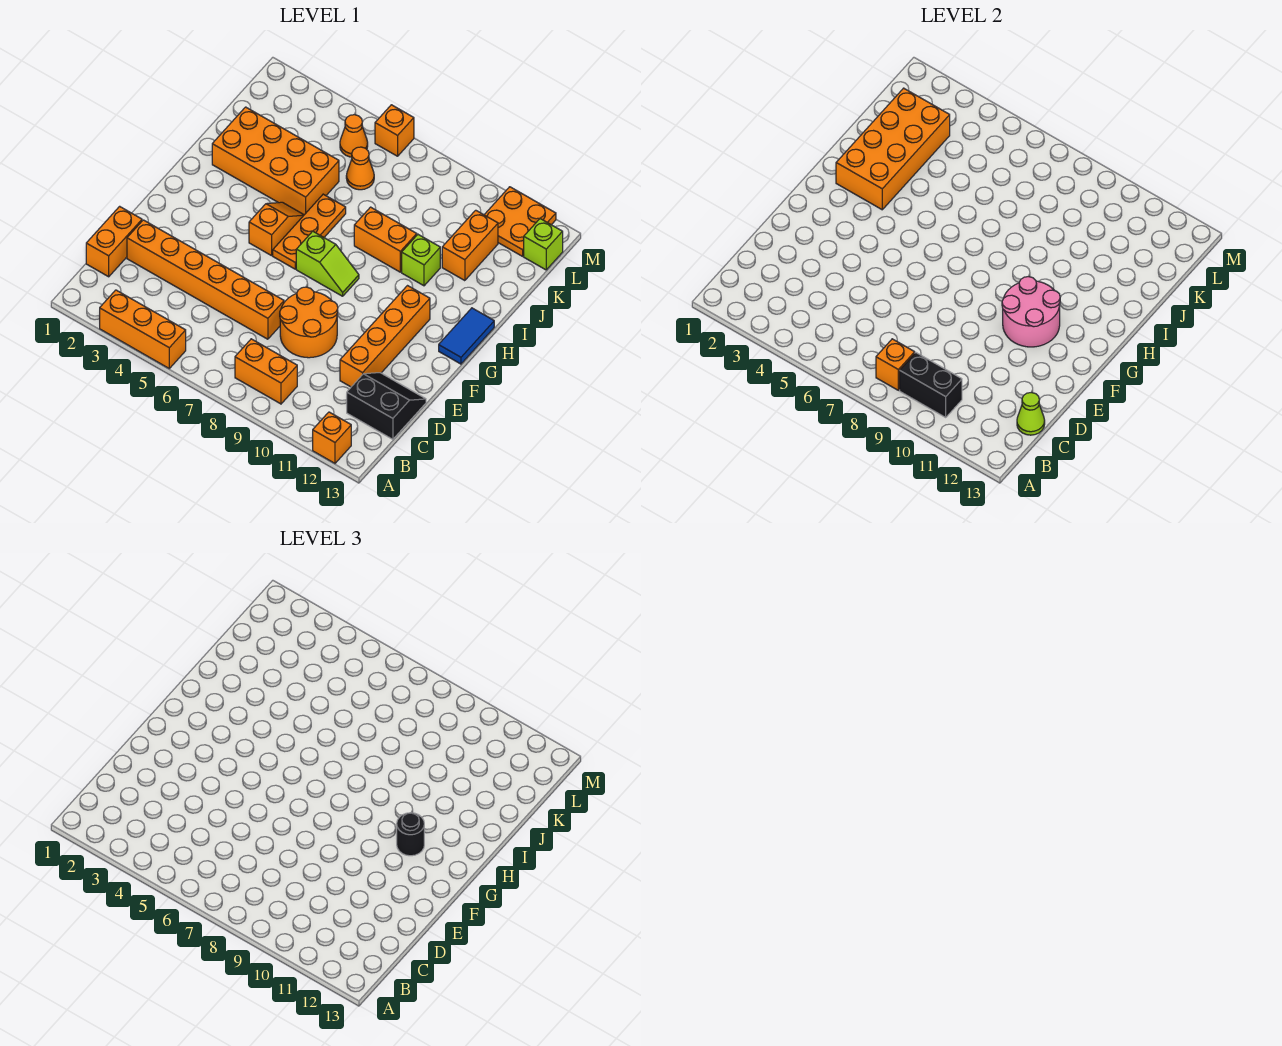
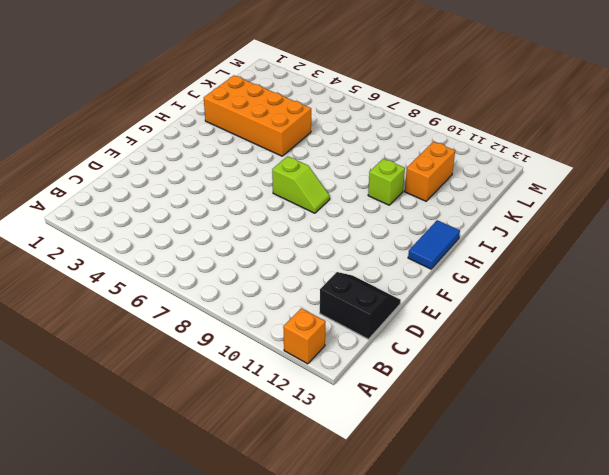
none -> orange 1x3 brick [100,290,186,368]
none -> orange 1x2 brick [235,339,297,404]
none -> orange 1x2 brick [86,206,142,277]

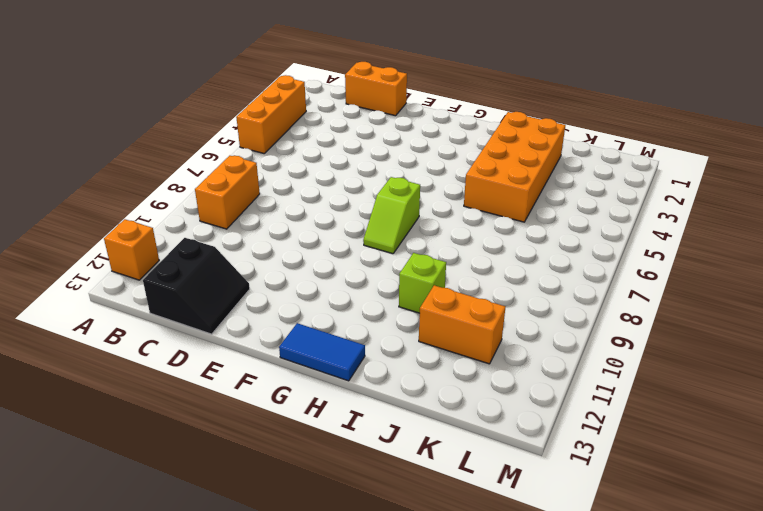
none -> orange 1x6 brick [127,220,284,339]
none -> orange 2x2 round brick [280,287,338,358]
none -> orange 1x4 brick [340,286,430,387]

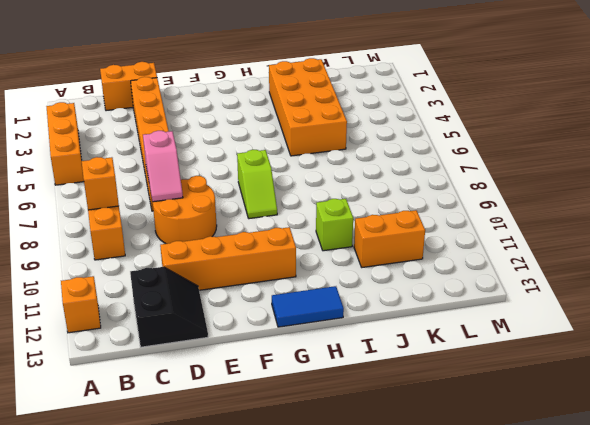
pink 1x2 slope [143,131,183,202] -> none
none -> orange 1x2 slope [249,202,304,256]
none -> orange 1x3 plate [273,194,346,269]
none -> orange 1x2 brick [354,207,417,272]

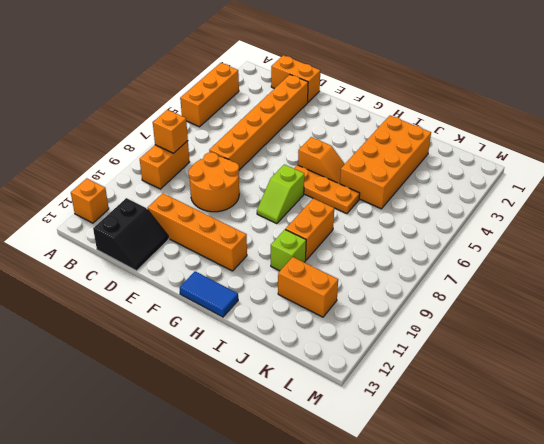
none -> orange 1x1 cone [346,147,374,190]
none -> orange 1x1 cone [340,115,368,157]
none -> orange 2x2 plate [484,187,556,256]

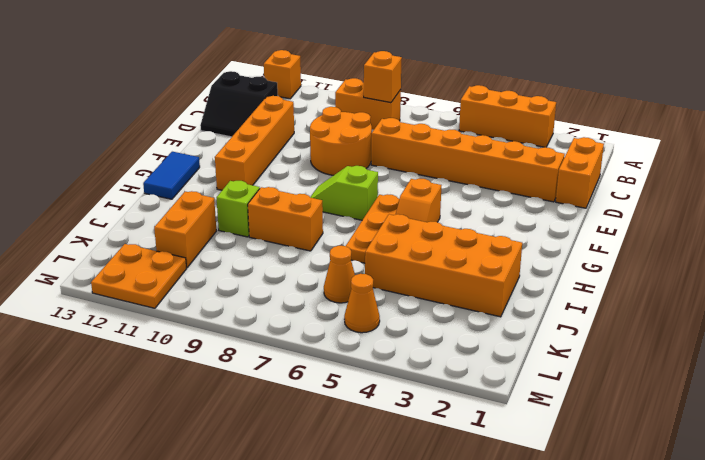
none -> lime 1x1 brick [524,219,563,270]
none -> orange 1x1 brick [375,105,414,156]
none -> black 1x2 brick [900,353,962,417]

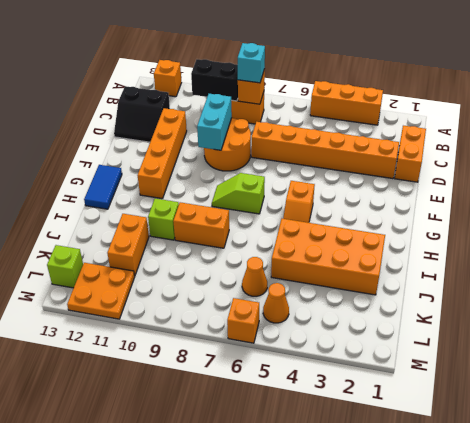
cyan 1x1 brick [238,43,265,83] -> none
cyan 1x2 brick [197,94,232,150] -> none
none -> orange 1x3 plate [273,194,346,269]
none -> lime 1x1 cone [1017,392,1045,435]
none -> pink 2x2 round brick [1002,277,1060,347]

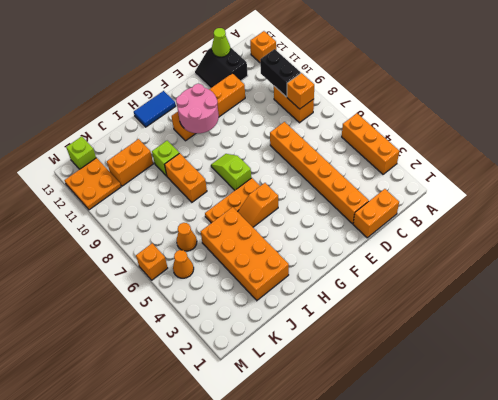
none -> orange 2x2 round brick [280,287,338,358]
none -> orange 2x4 brick [836,88,950,210]
none -> black 1x1 round brick [397,813,424,856]

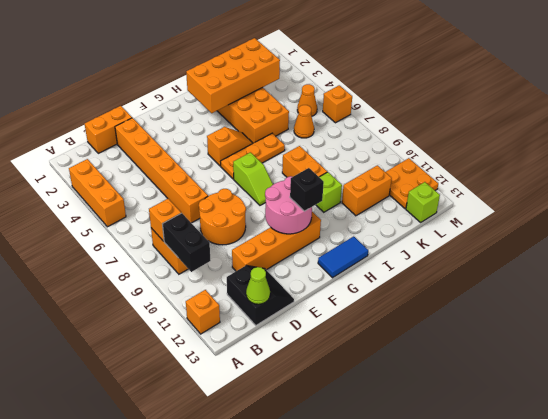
black 1x1 brick [290,168,324,211] -> black 1x1 round brick [397,813,424,856]

